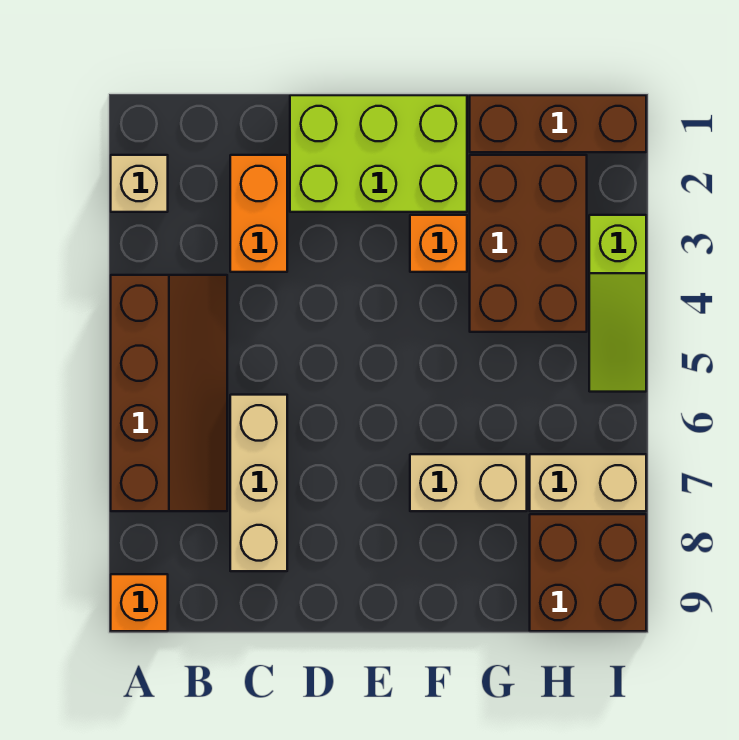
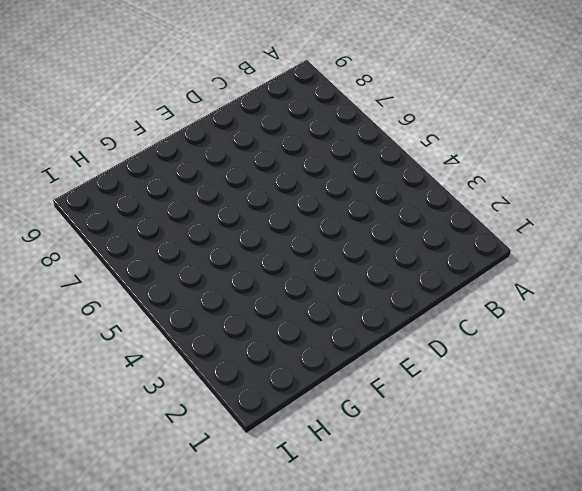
none -> tan 1x1 brick [111,155,168,212]
none -> brown 2x4 slope [111,275,227,511]
none -> orange 1x1 brick [111,574,168,631]

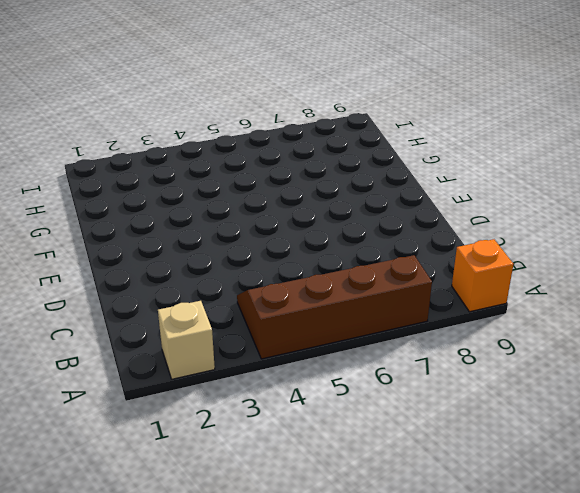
none -> orange 1x2 brick [230,155,287,272]
none -> tan 1x3 brick [230,395,287,571]
none -> lime 2x3 brick [290,95,467,212]

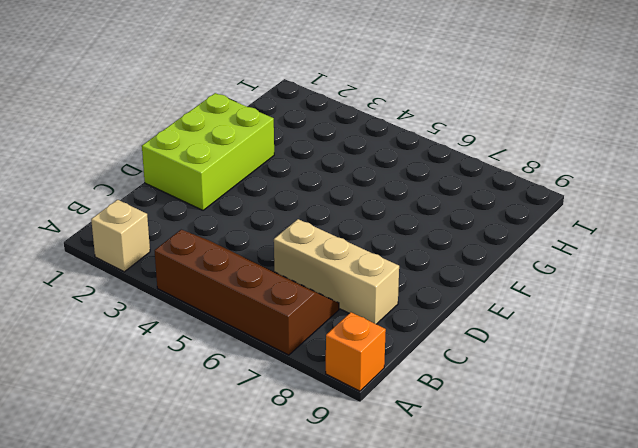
none -> orange 1x2 brick [230,155,287,272]
none -> orange 1x1 brick [410,215,467,272]
none -> tan 1x2 brick [410,454,527,511]

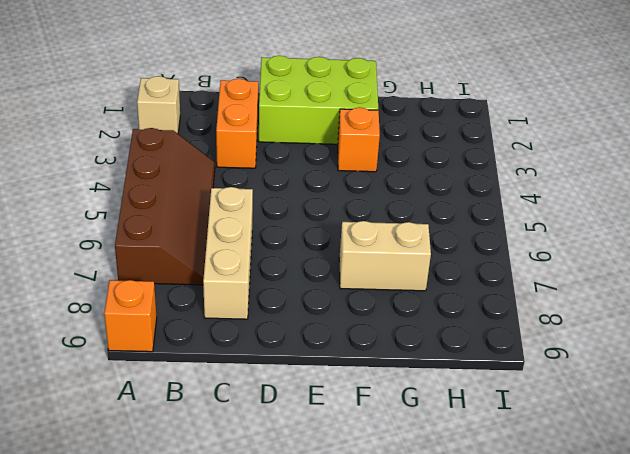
none -> brown 1x3 brick [470,95,646,152]
none -> brown 2x3 brick [470,155,587,332]
none -> tan 1x2 brick [530,454,646,511]

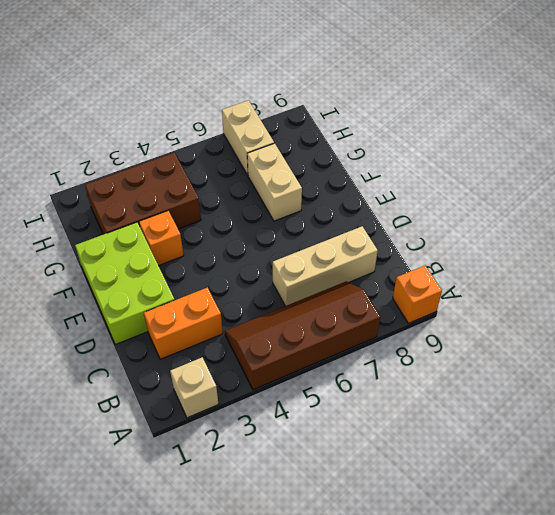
none -> brown 1x3 brick [470,95,646,152]
none -> brown 2x2 brick [530,514,646,631]
none -> lime 1x3 slope [589,215,646,392]

